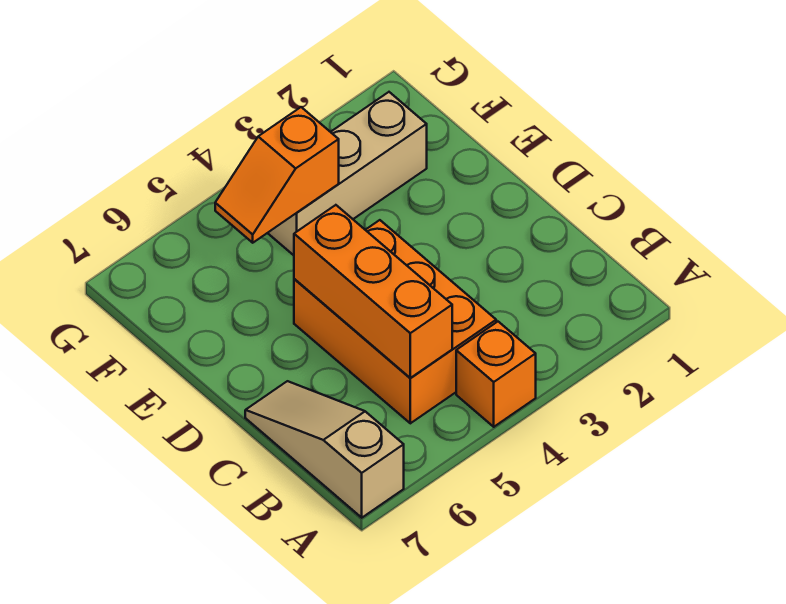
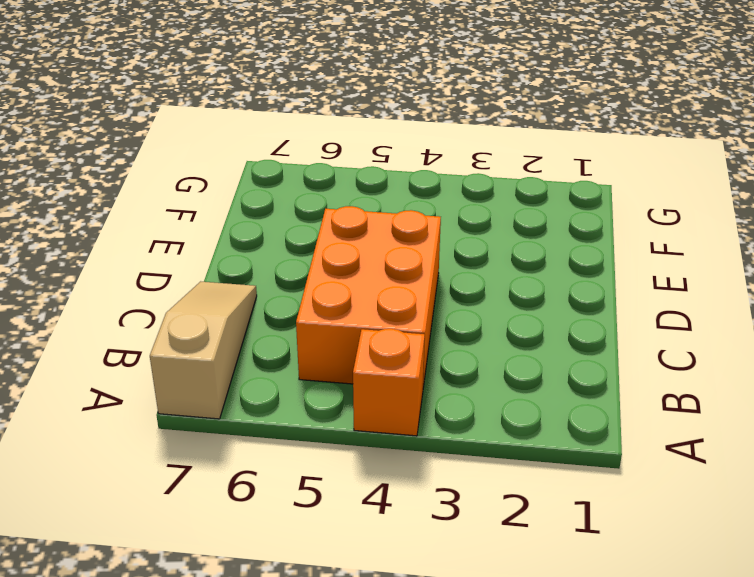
none -> tan 1x3 brick [268,92,427,255]
none -> orange 1x3 brick [294,205,452,378]

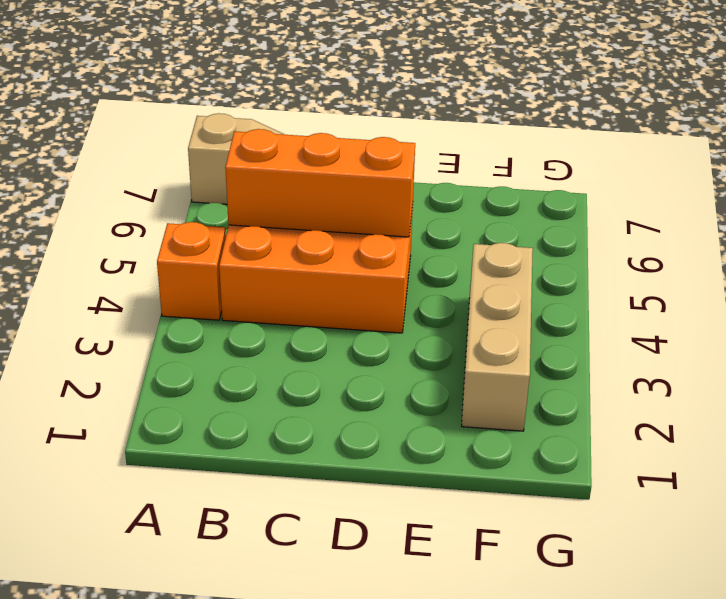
none -> orange 1x2 slope [215,107,339,243]

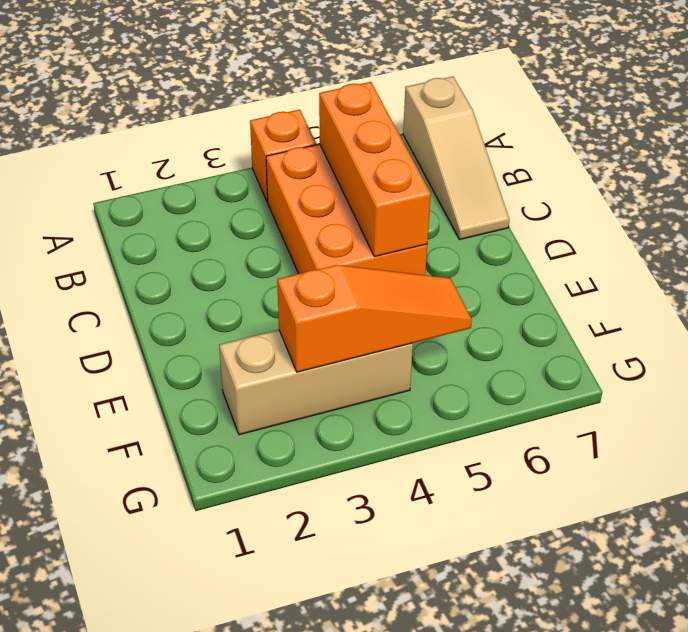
orange 1x3 slope [277,265,472,372] -> orange 1x2 slope [215,107,339,243]

